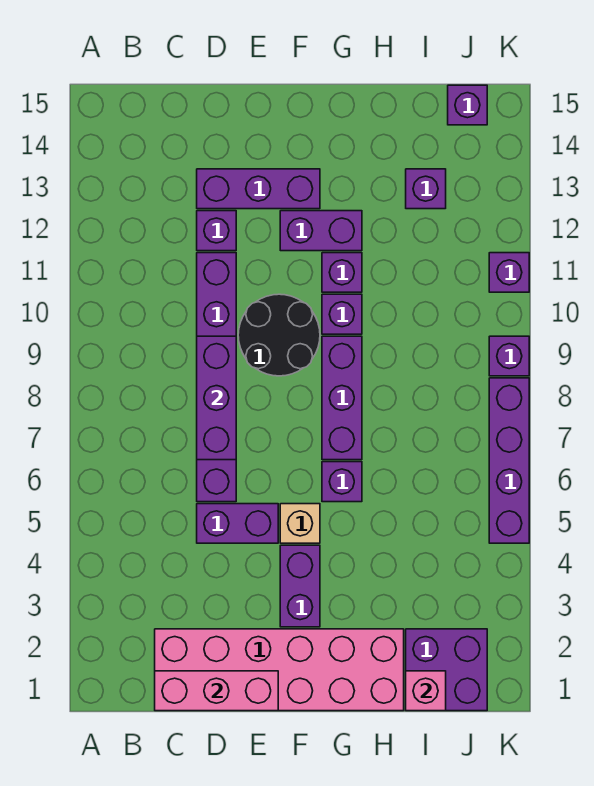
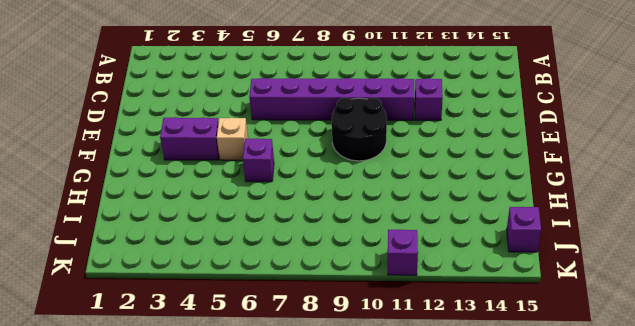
none -> pink 2x6 brick [155,629,404,711]
none -> purple 1x2 brick [197,504,278,543]
none -> purple 1x3 brick [197,169,320,209]

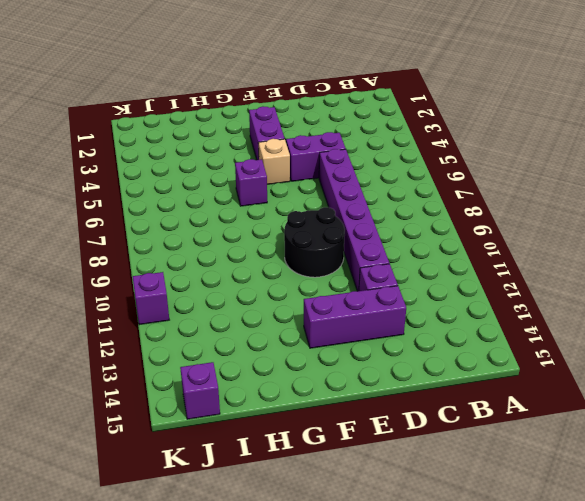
none -> pink 2x6 brick [155,629,404,711]
none -> purple 1x2 brick [280,211,362,251]
none -> purple 1x3 brick [322,336,362,460]

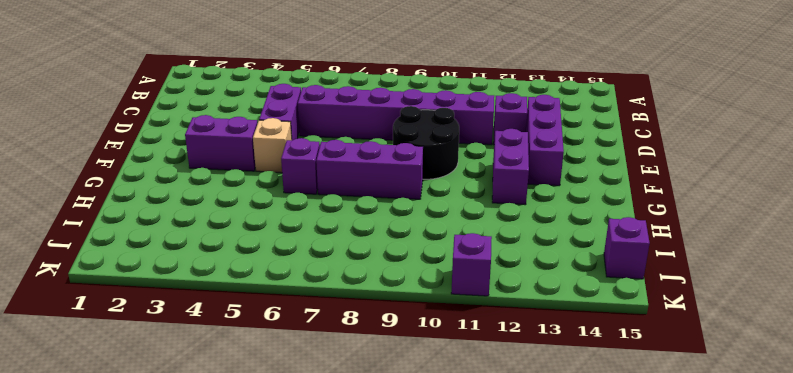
none -> pink 2x6 brick [155,629,404,711]
none -> purple 1x1 brick [322,294,362,334]
none -> purple 1x1 brick [322,253,362,292]

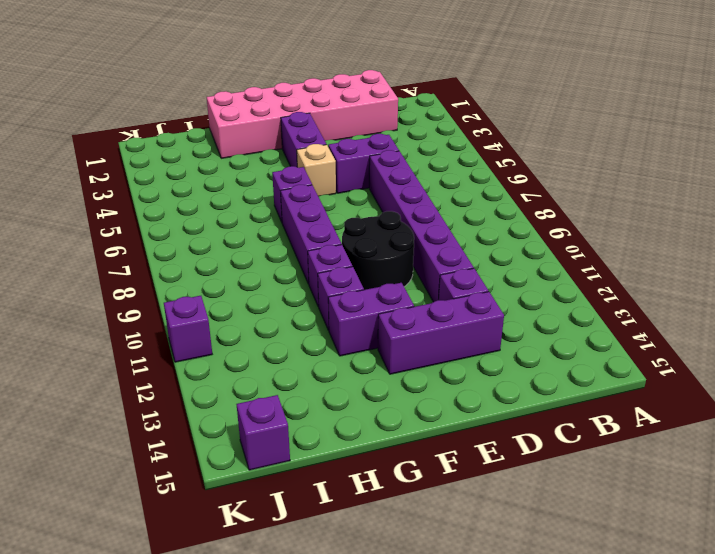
none -> purple 2x2 brick [406,629,487,711]
none -> purple 1x1 brick [406,169,446,209]
none -> purple 1x4 brick [489,378,529,543]

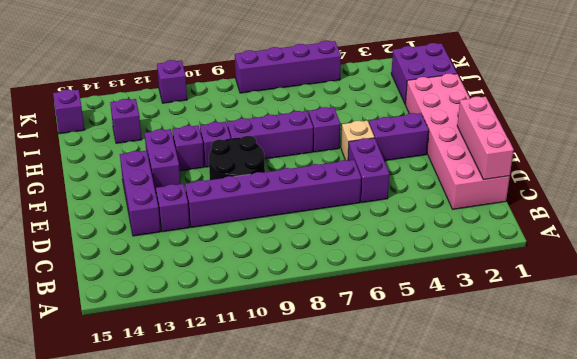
none -> purple 1x1 brick [489,336,529,376]
none -> purple 1x3 brick [197,336,236,460]
none -> pink 1x1 brick [406,671,446,711]

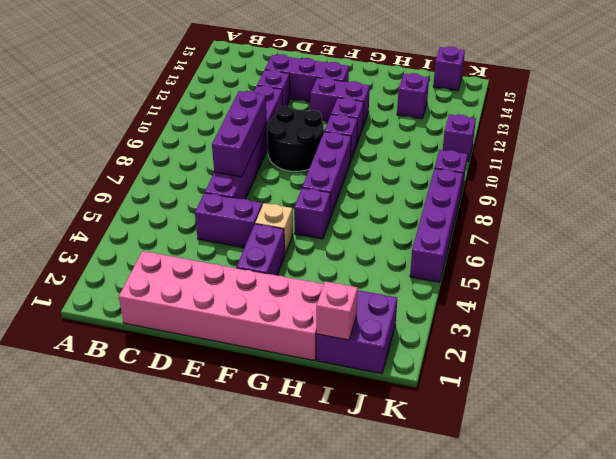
none -> pink 1x3 brick [155,671,278,711]

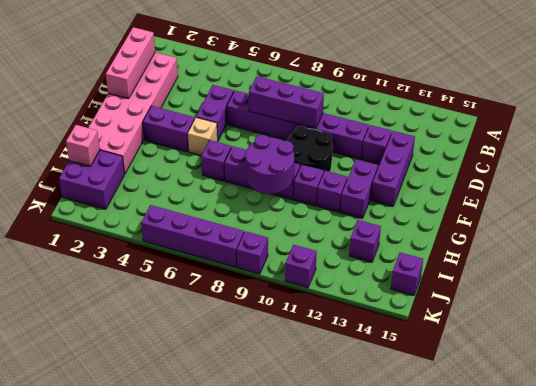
purple 2x2 round brick [245,135,294,194] -> none

